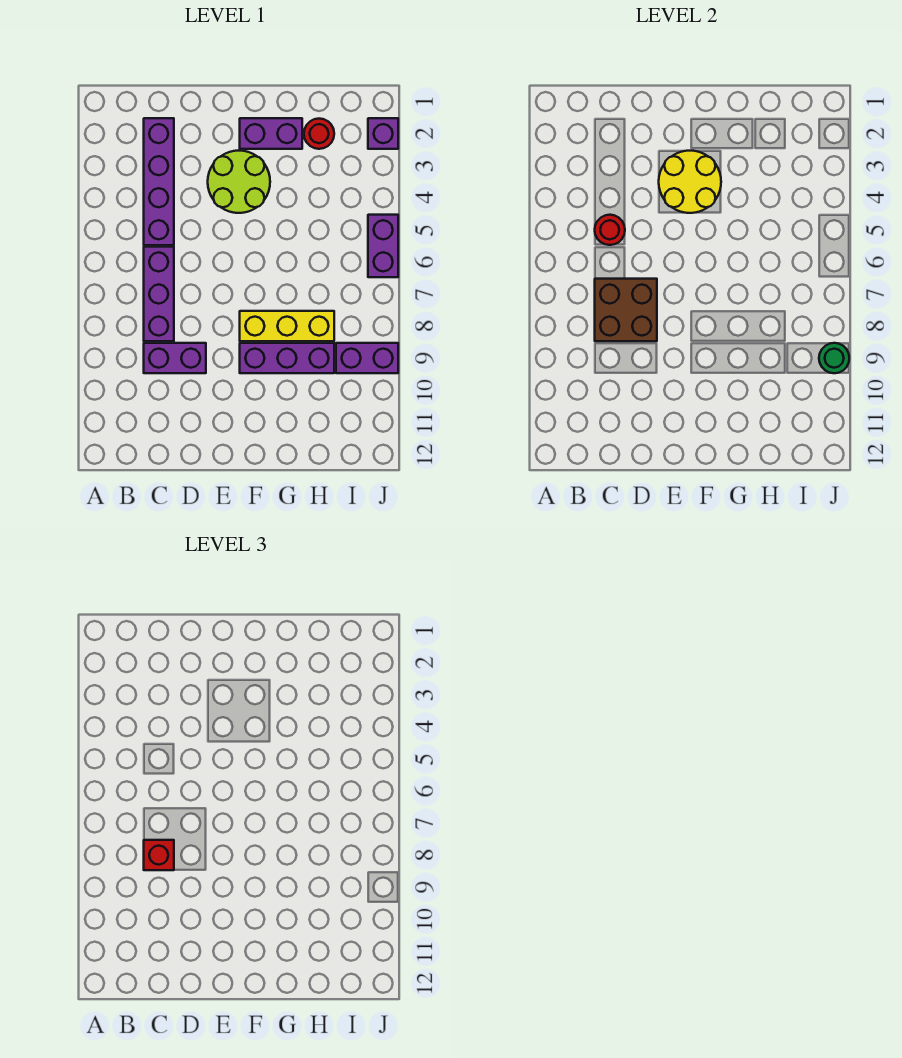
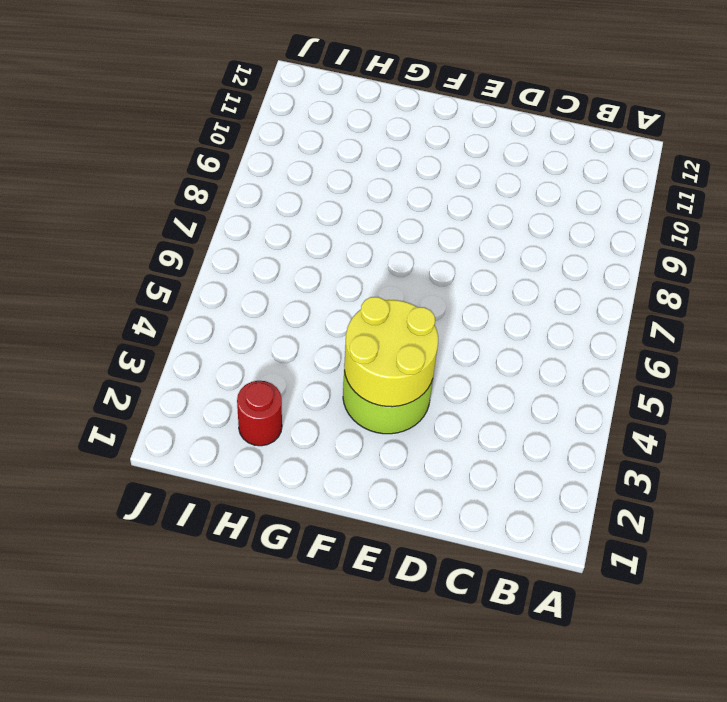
none -> purple 1x4 brick [144,118,174,245]
none -> purple 1x3 brick [144,247,174,341]
none -> purple 1x2 brick [144,343,206,373]

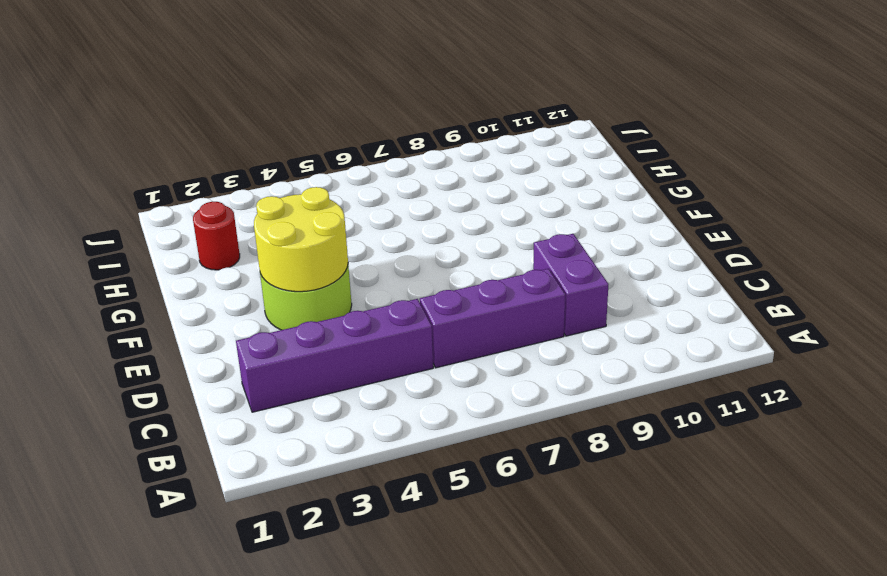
none -> purple 1x2 brick [240,118,302,149]
none -> yellow 1x3 brick [240,311,334,341]
none -> purple 1x3 brick [240,343,334,373]

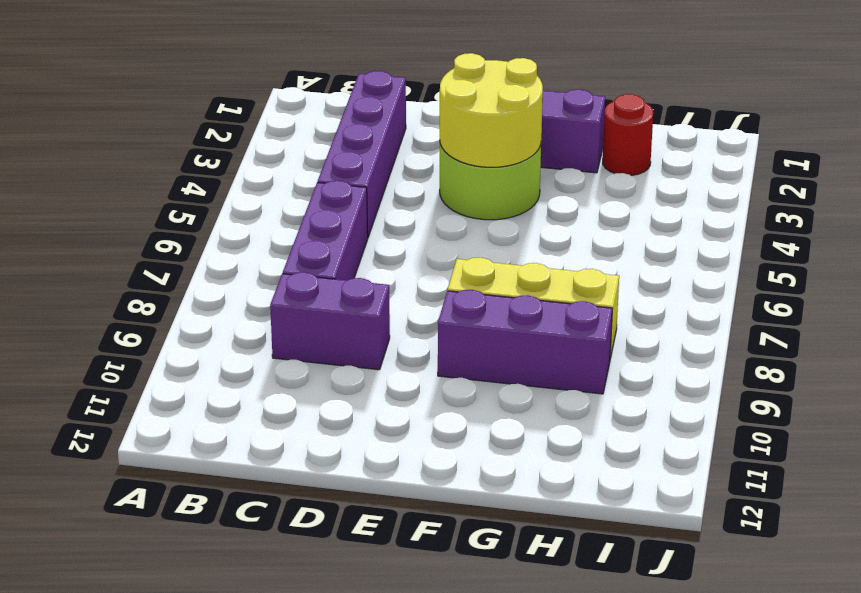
none -> purple 1x2 brick [336,343,398,373]
none -> purple 1x1 brick [368,118,398,149]
none -> purple 1x2 brick [368,215,398,277]

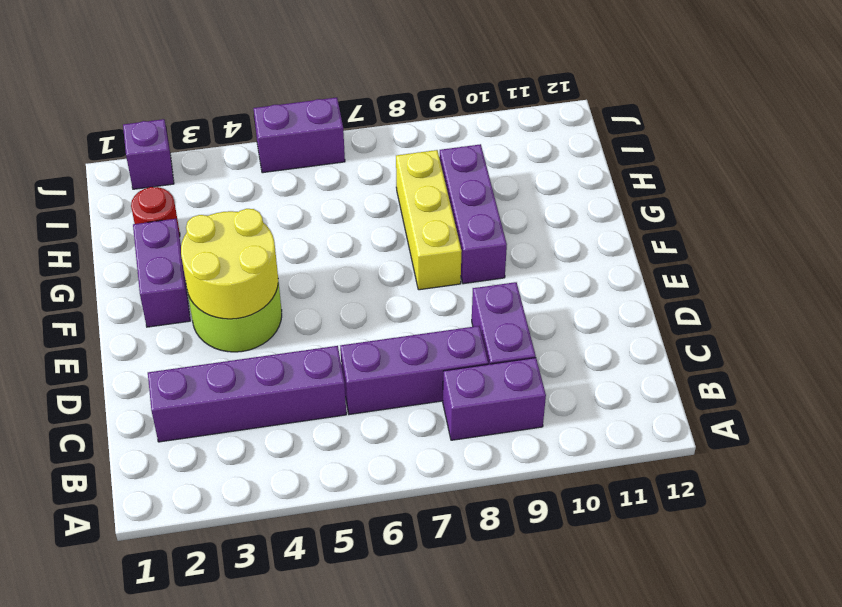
purple 1x2 brick [443,358,546,440] -> purple 1x2 brick turned to [336,343,398,373]
none -> red 1x1 round brick [595,215,625,245]
none -> brown 2x2 brick [595,279,657,341]
none -> green 1x1 round brick [819,343,849,373]

